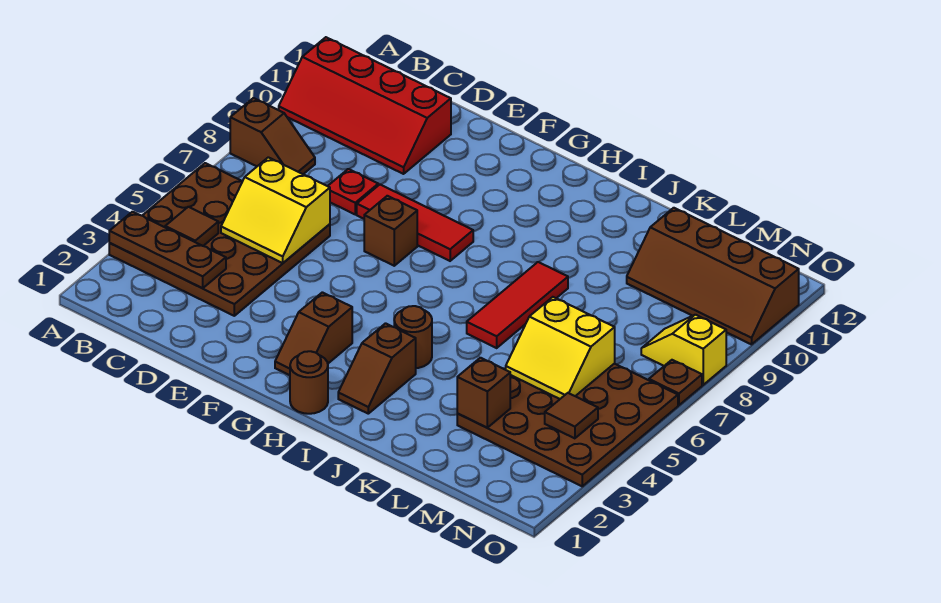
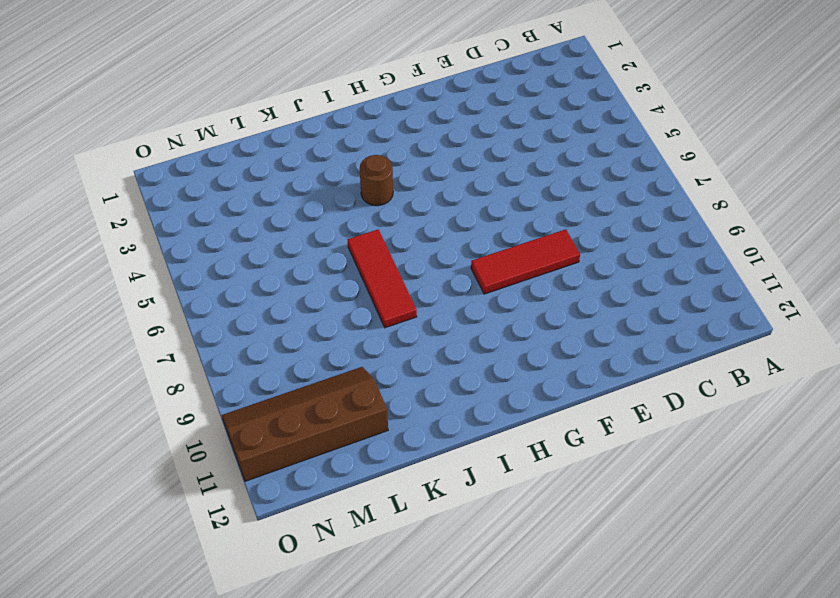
none -> brown 4x4 plate [109,163,330,316]
none -> brown 1x2 slope [230,98,315,174]
none -> red 2x4 slope [279,37,451,174]

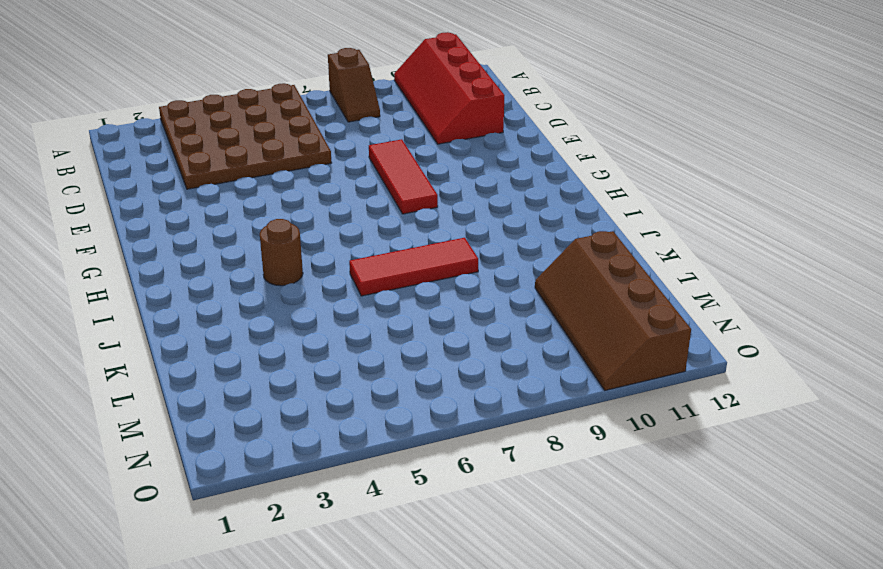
none -> red 1x1 plate [328,169,378,214]
none -> brown 1x1 brick [364,196,417,266]
none -> brown 1x2 slope [275,292,352,375]

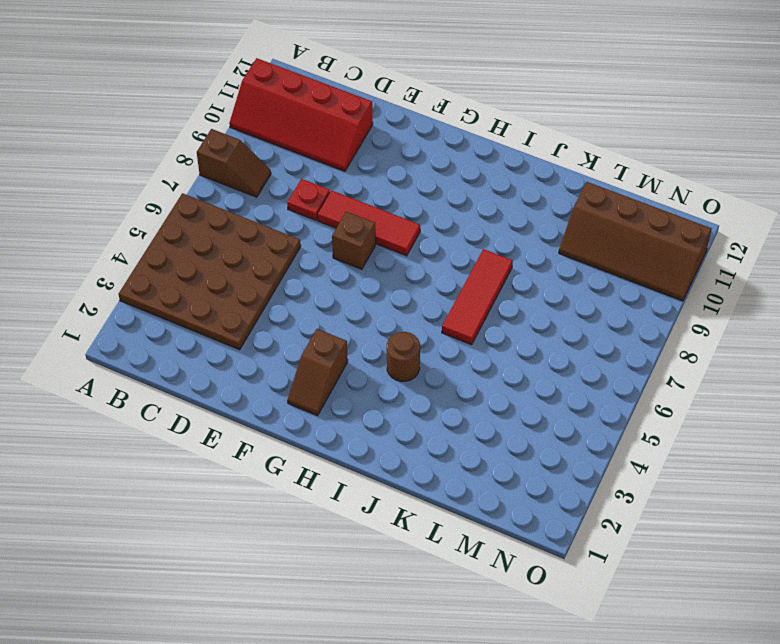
none -> brown 1x1 round brick [290,351,328,414]
none -> brown 1x2 slope [338,323,416,414]
none -> brown 4x4 plate [457,364,678,486]

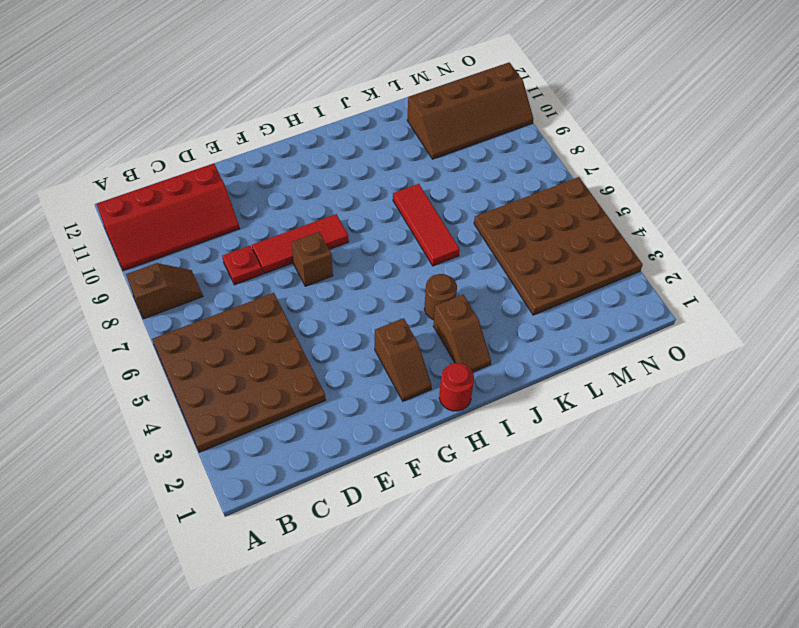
red 1x1 round brick [439,363,474,411] -> brown 1x1 round brick [290,351,328,414]
none -> yellow 1x2 slope [641,315,726,385]
none -> brown 1x1 plate [649,360,702,405]
none -> brown 1x3 plate [109,212,226,288]

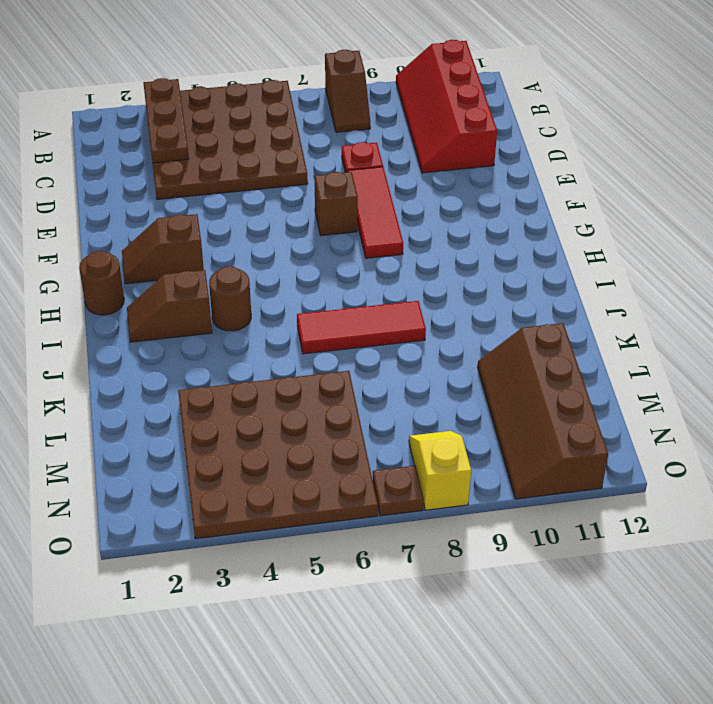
none -> brown 1x1 tile [165,207,218,246]
none -> yellow 2x2 slope [221,157,330,263]
none -> brown 1x1 brick [457,358,510,428]

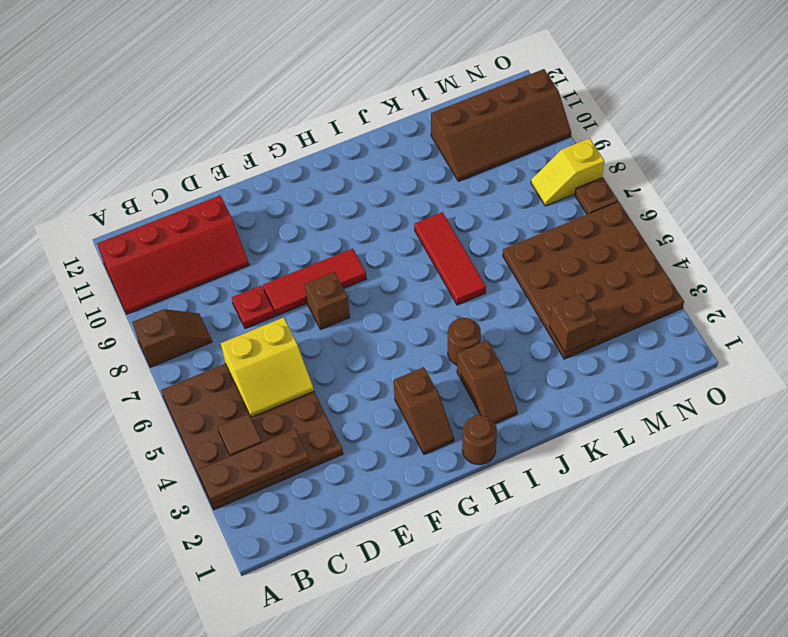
none -> yellow 2x2 slope [506,297,615,399]
none -> brown 1x1 tile [545,393,598,438]

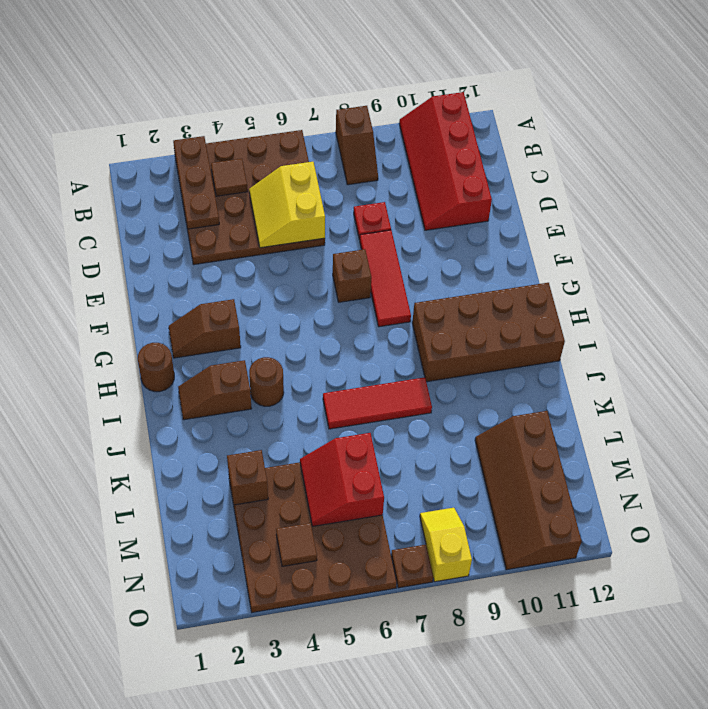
brown 2x4 brick [412,283,565,382] -> none
red 2x2 slope [300,433,384,526] -> yellow 2x2 slope [506,297,615,399]

